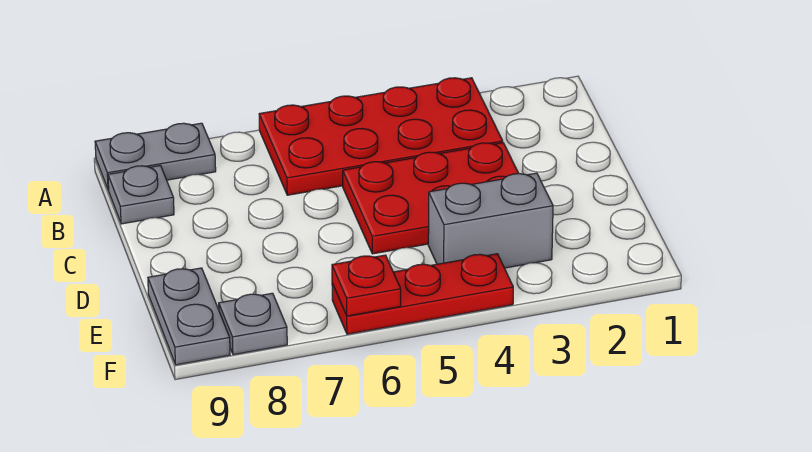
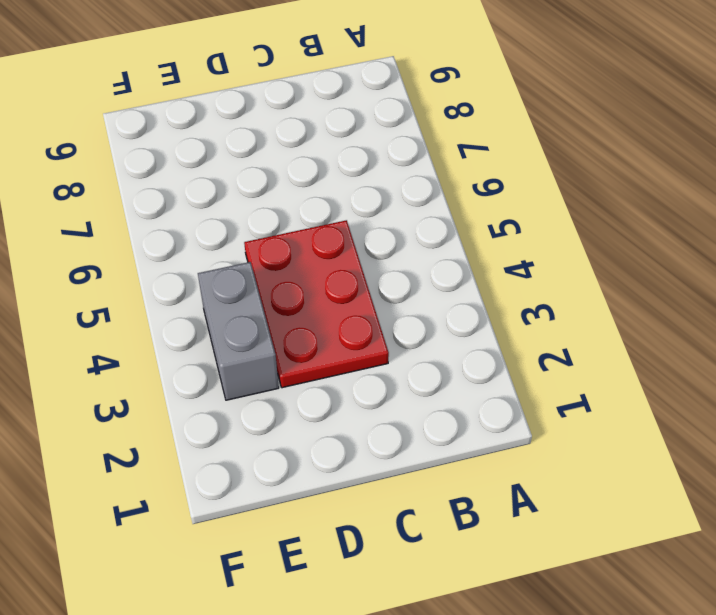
none -> red 2x4 plate [259,78,503,195]
none -> grey 1x2 plate [95,123,216,190]

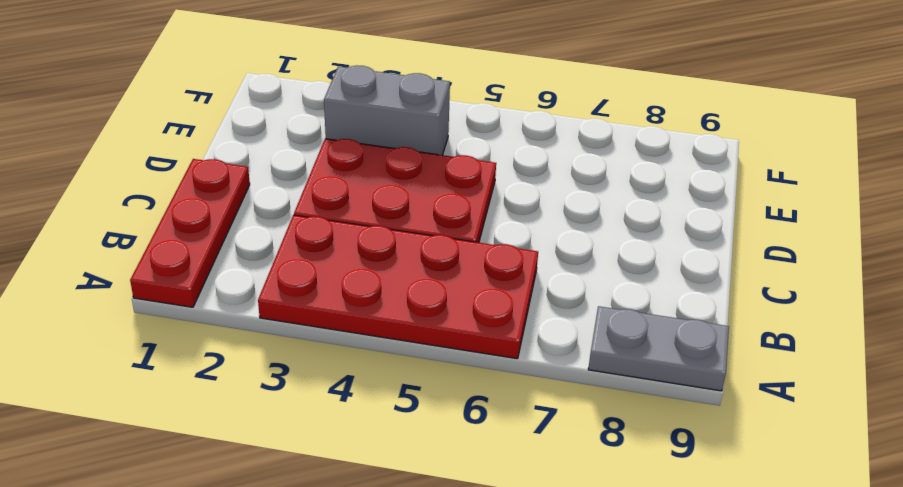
red 1x3 plate [130,159,250,307] -> red 1x3 plate turned to [332,254,513,334]
none -> grey 1x1 plate [108,165,174,224]
none -> grey 1x2 plate [148,268,230,365]

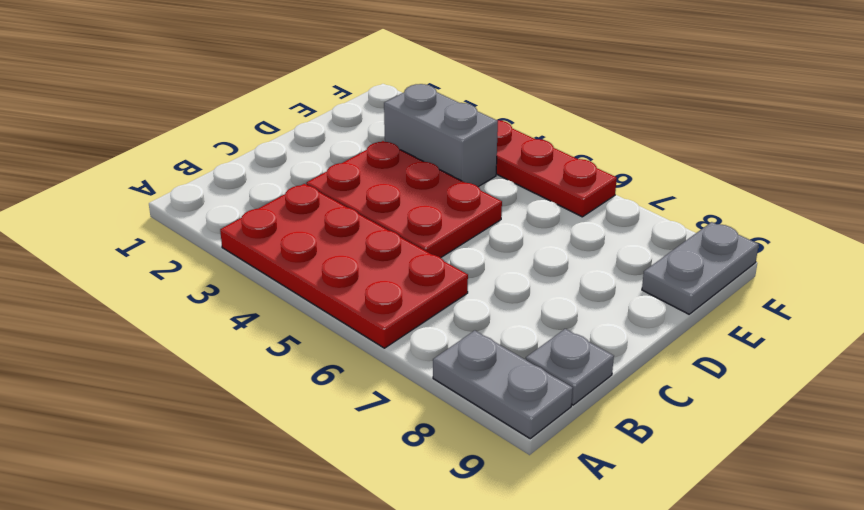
none -> grey 1x1 plate [219,293,287,355]
none -> red 1x1 plate [332,255,401,316]

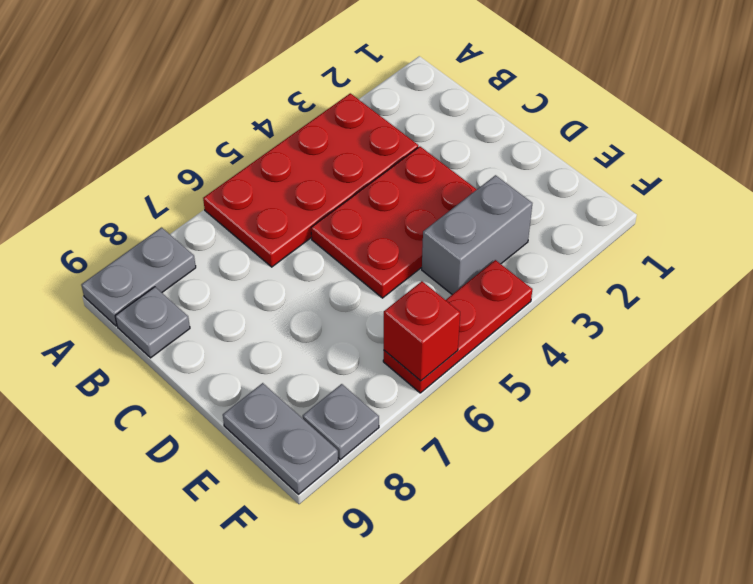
red 1x1 brick [384,281,460,381] -> red 1x1 plate [332,255,401,316]

